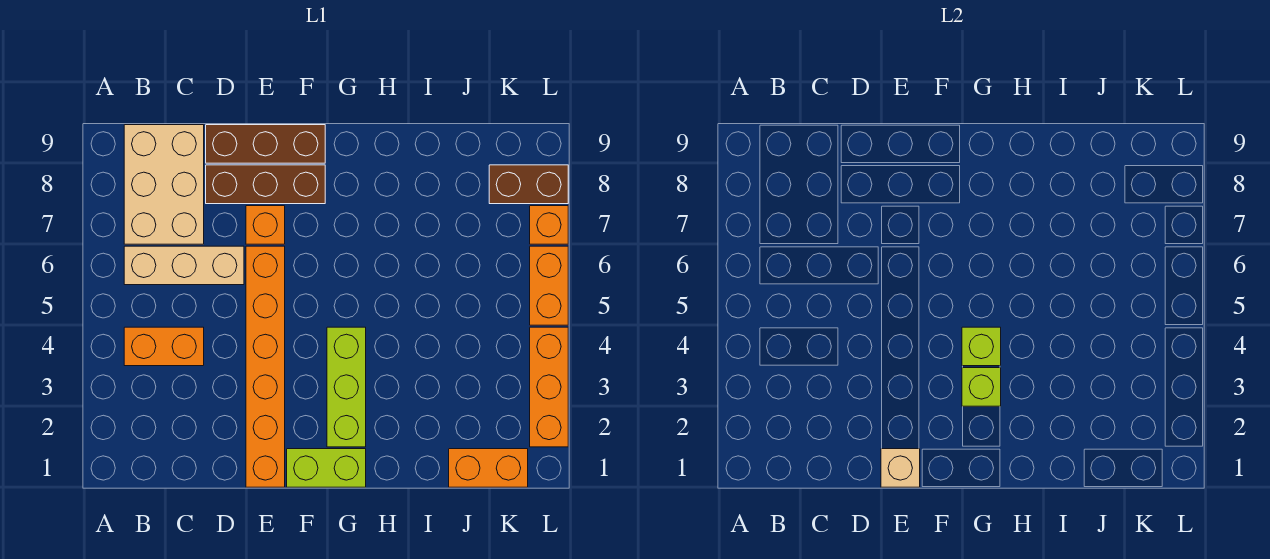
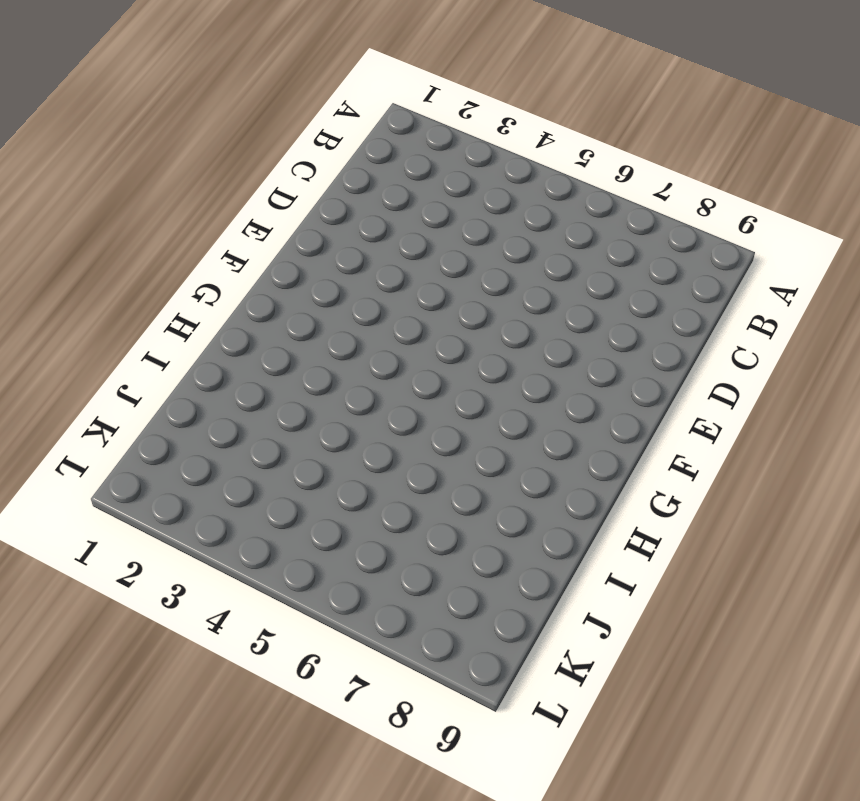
none -> orange 1x2 brick [124,327,204,366]
none -> tan 1x3 brick [124,246,244,285]
none -> tan 2x3 brick [124,125,204,244]

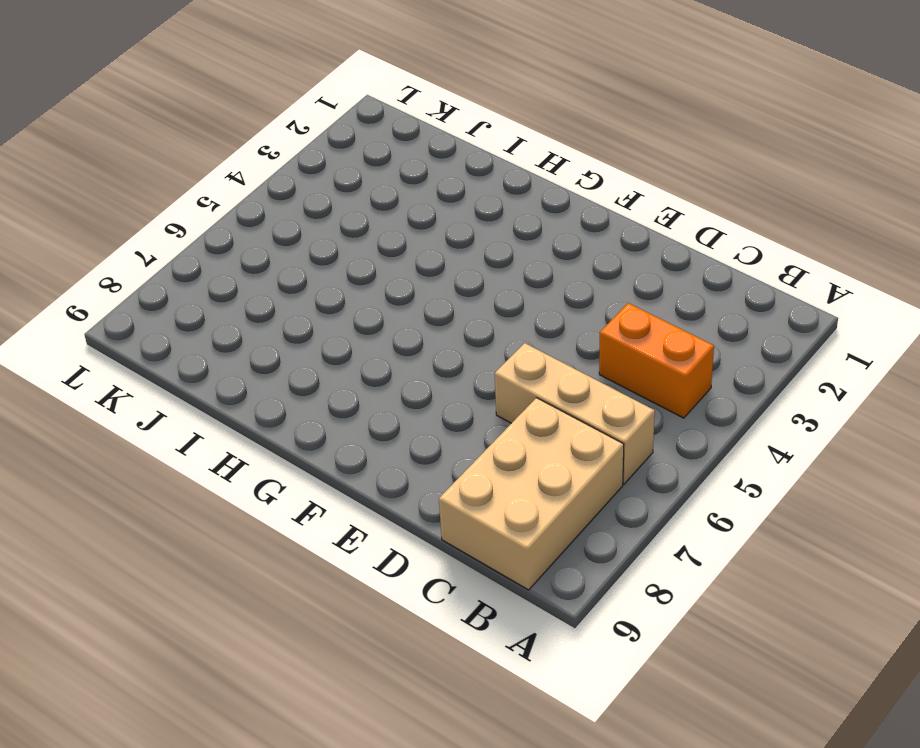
none -> brown 1x3 brick [206,165,325,204]
none -> brown 1x3 brick [206,125,325,163]
none -> orange 1x6 brick [246,246,285,487]

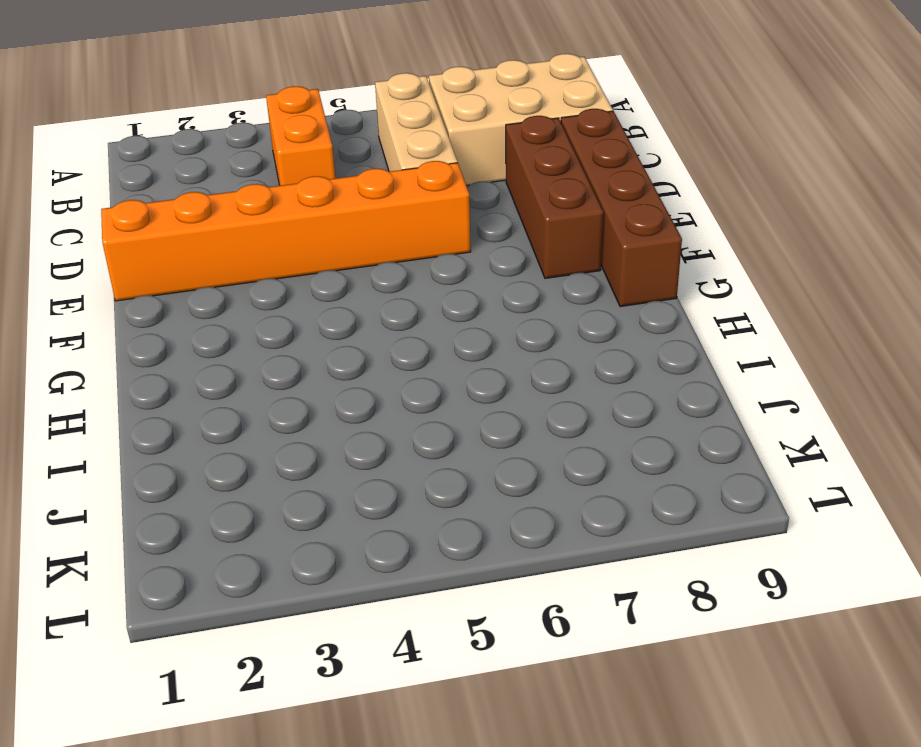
brown 1x4 brick [561,109,682,307] -> brown 1x3 brick [206,125,325,163]
none -> orange 1x1 brick [246,206,285,244]
none -> lime 1x2 brick [287,449,366,487]
none -> lime 1x3 brick [327,327,366,447]

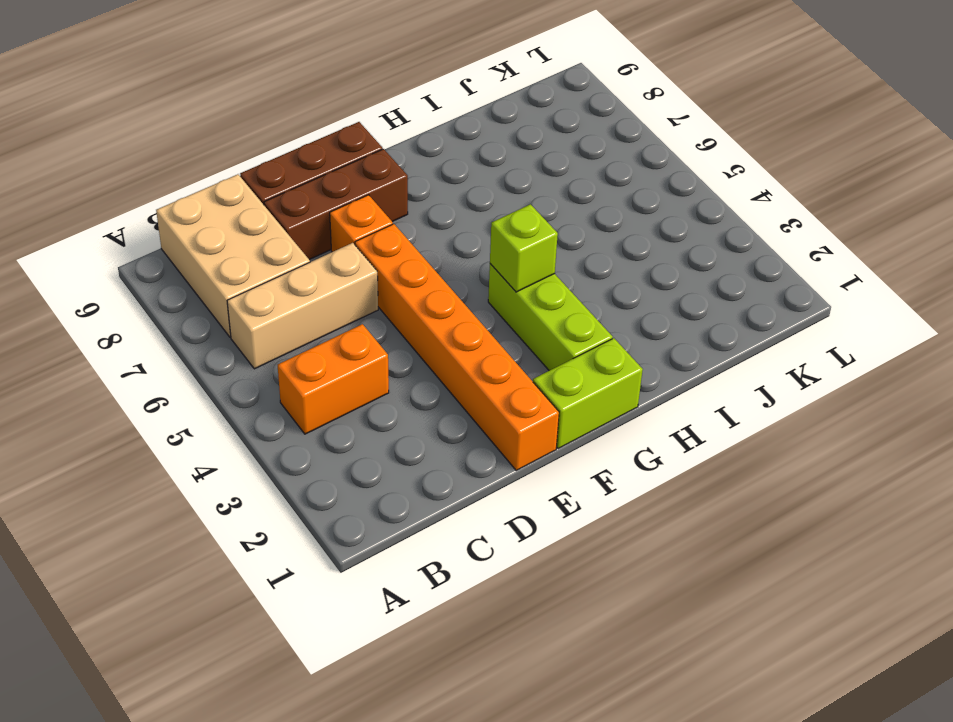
none -> orange 1x2 brick [449,449,528,487]
none -> brown 1x2 brick [489,165,568,204]
none -> orange 1x3 brick [530,327,568,447]

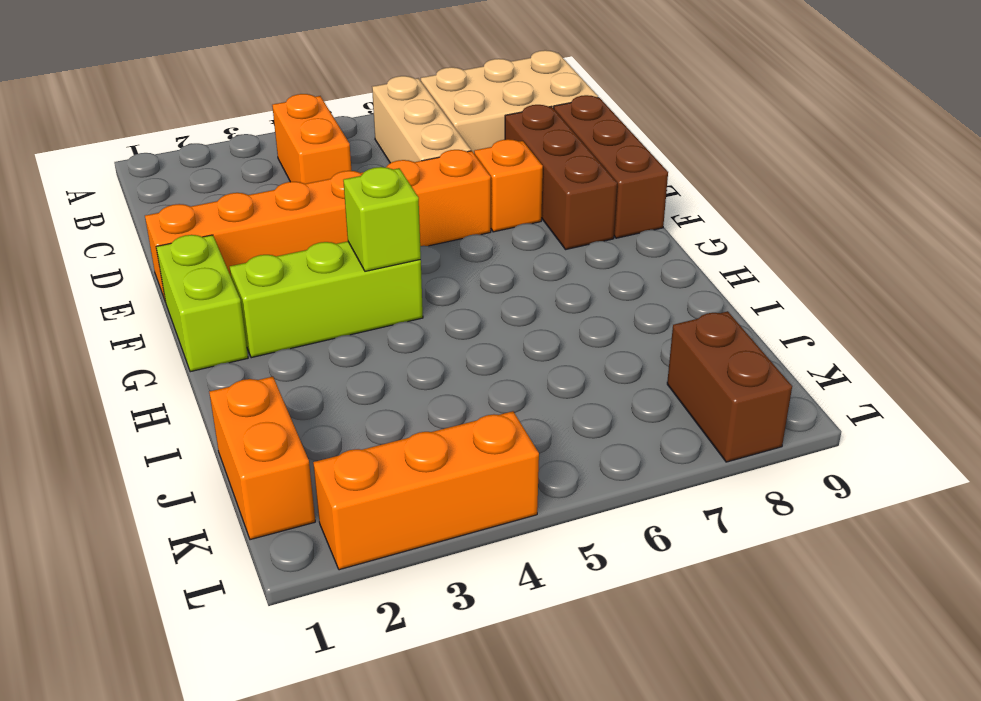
none -> orange 1x2 brick [530,246,568,325]
none -> orange 1x1 brick [530,206,568,244]
none -> tan 1x1 brick [881,449,920,487]

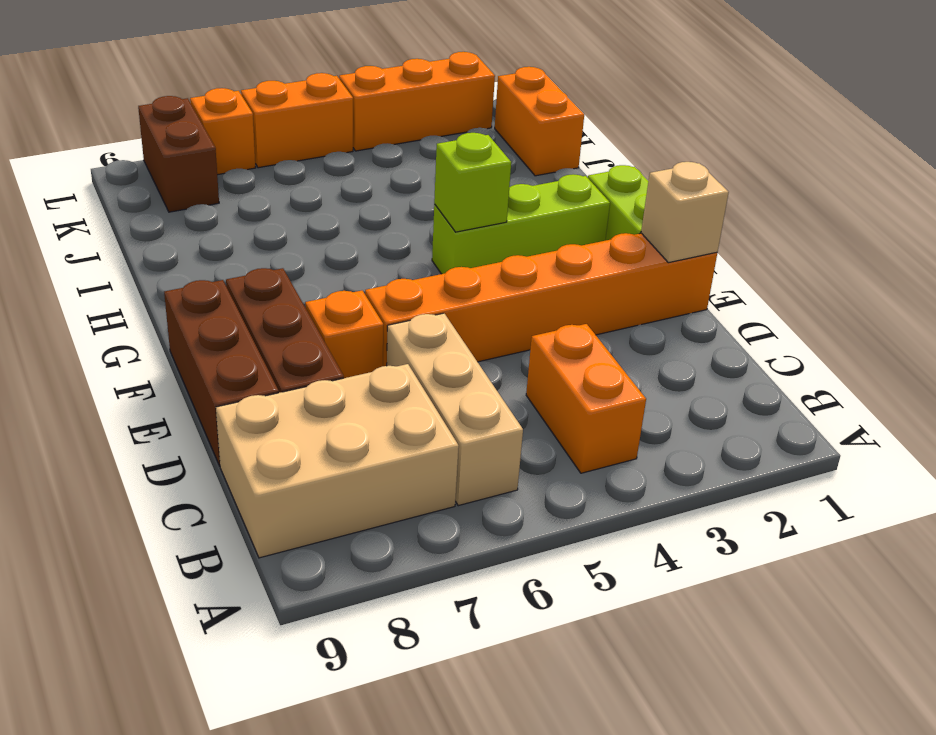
none -> lime 1x1 brick [962,368,1001,406]

